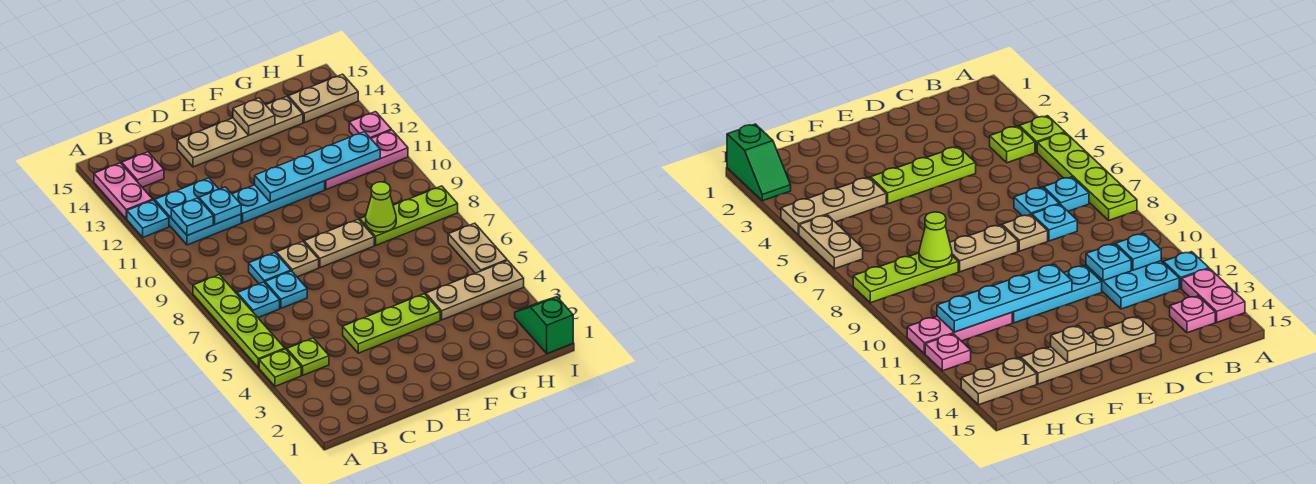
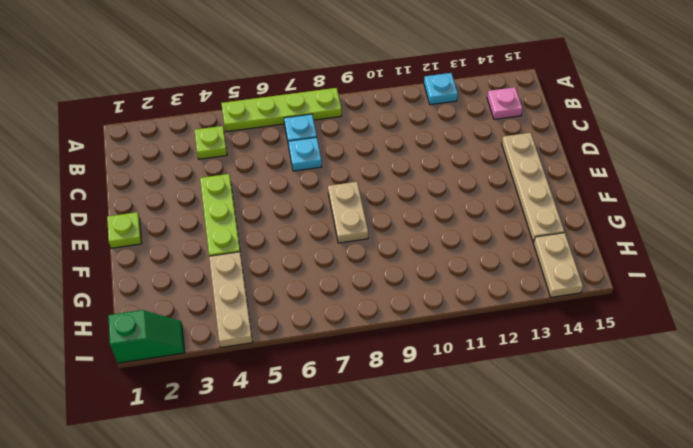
lime 1x1 plate [107,212,142,248] -> lime 1x1 plate moved to [259,349,301,386]
none -> pink 1x2 plate [94,163,153,219]
none -> cyan 2x2 plate [155,178,241,245]
none -> cyan 1x1 plate [249,253,291,284]

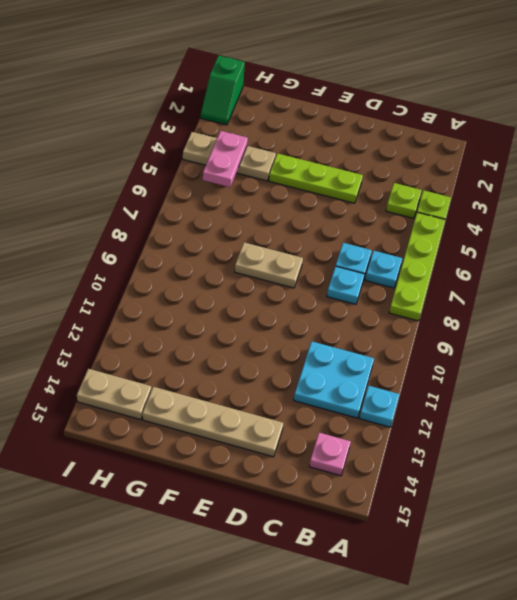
pink 1x2 plate [203,131,248,187] -> pink 1x2 plate moved to [94,163,153,219]
none -> tan 1x1 plate [276,241,319,277]
none -> cyan 1x3 plate [232,181,325,223]
none -> lime 1x3 plate [360,186,458,245]

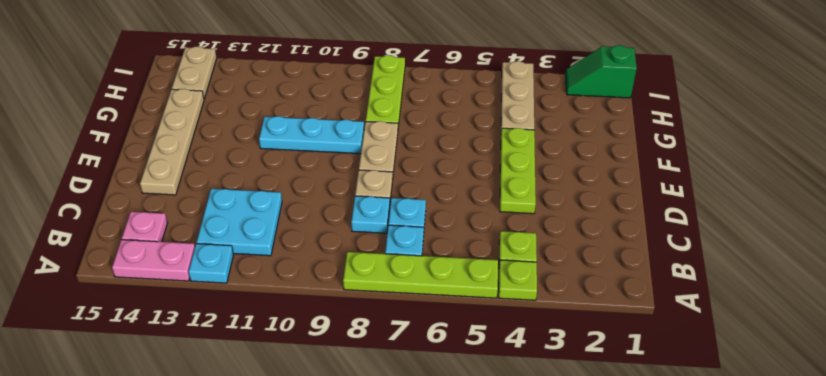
cyan 1x3 plate [259,116,364,154] -> cyan 1x3 plate turned to [232,181,325,223]
none -> pink 1x3 plate [325,130,408,190]
none -> tan 1x2 plate [448,223,507,273]
none -> pink 1x1 plate [349,112,391,138]

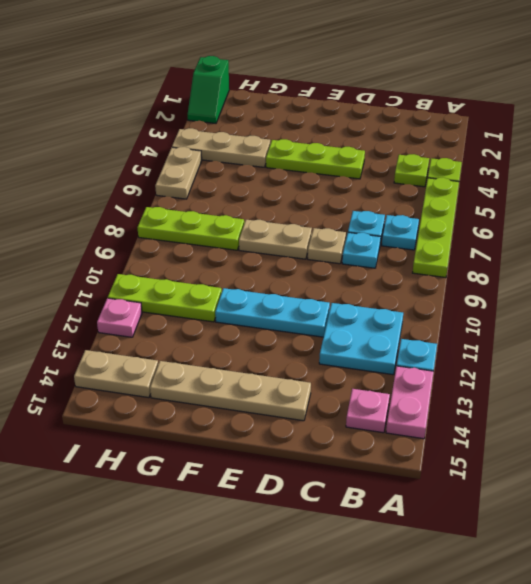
lime 1x3 plate [108,274,222,322] -> pink 1x3 plate [325,130,408,190]
none -> cyan 1x1 plate [171,198,213,236]
none -> cyan 1x1 plate [199,187,241,224]
none -> cyan 1x4 plate [255,132,380,202]

